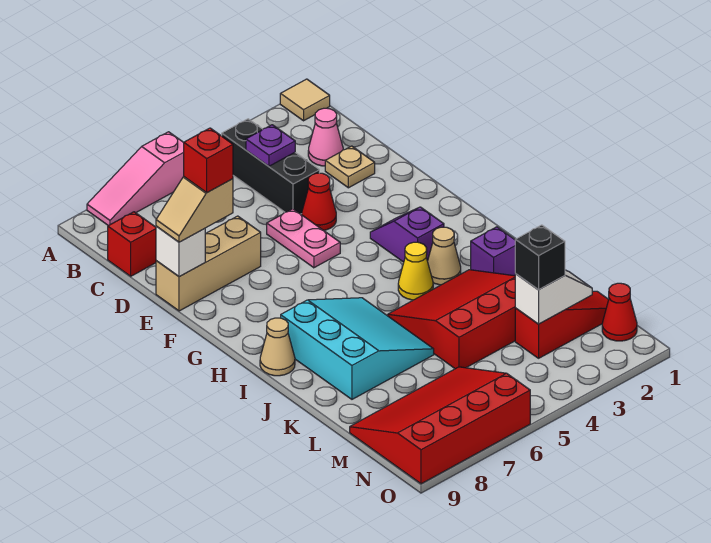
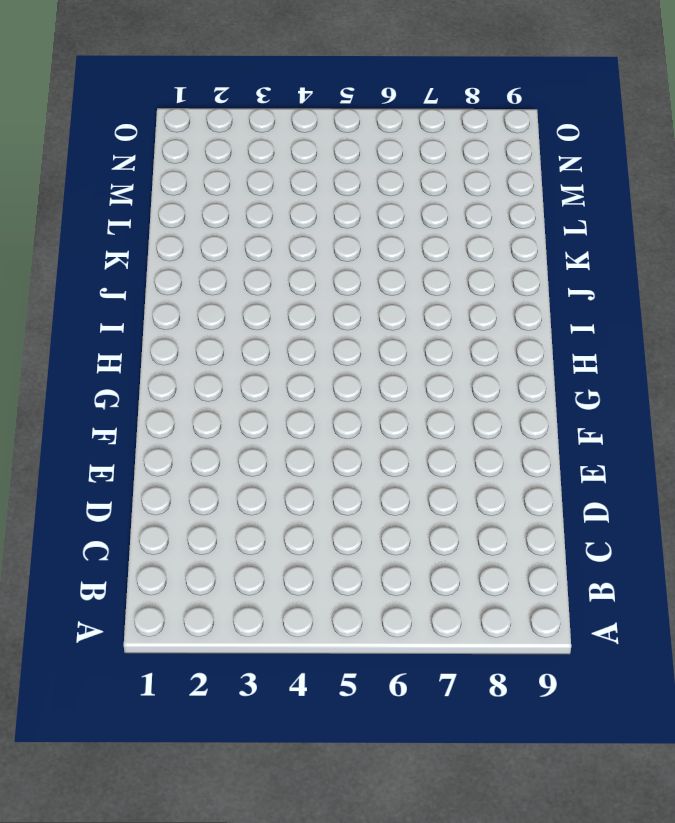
none -> tan 1x1 tile [280,79,330,121]
none -> pink 1x3 slope [87,132,184,226]
none -> black 1x3 brick [222,119,319,214]

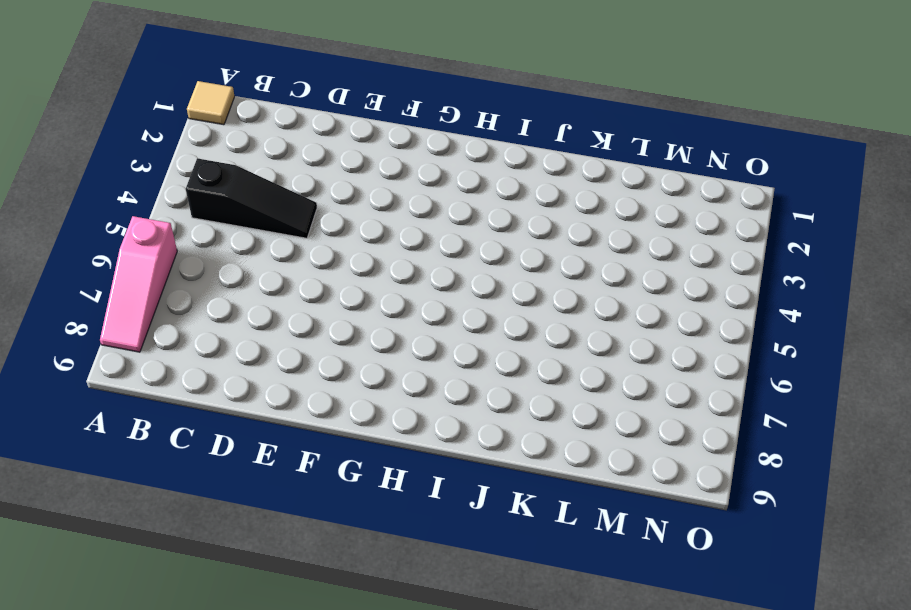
black 1x3 slope [186,158,317,238] -> black 1x3 brick [222,119,319,214]
none -> pink 1x1 cone [308,108,343,166]
none -> red 1x1 brick [108,212,156,276]
none -> tan 1x1 plate [325,146,375,188]

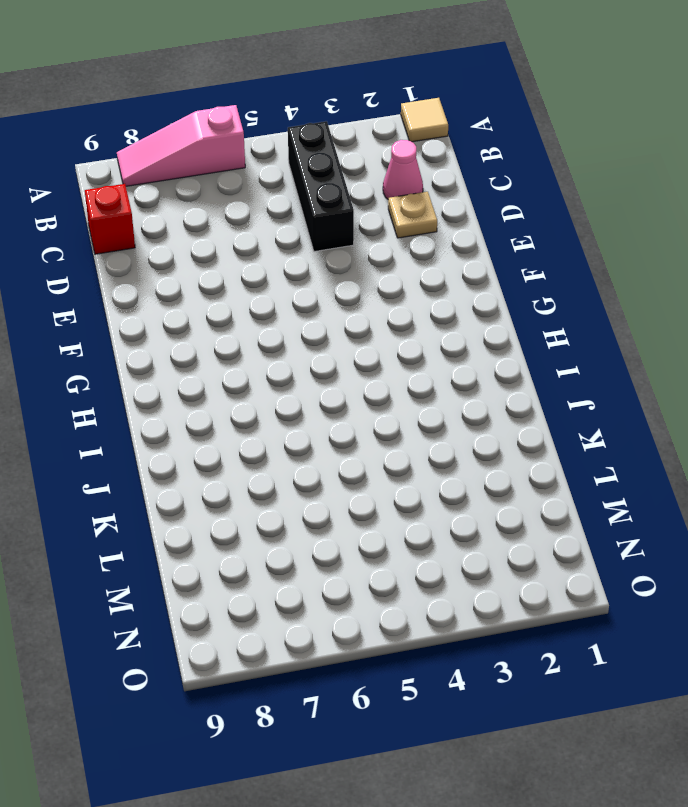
none -> red 1x1 cone [302,173,336,230]
none -> pink 1x2 plate [267,209,340,268]
none -> tan 1x3 brick [156,216,261,311]

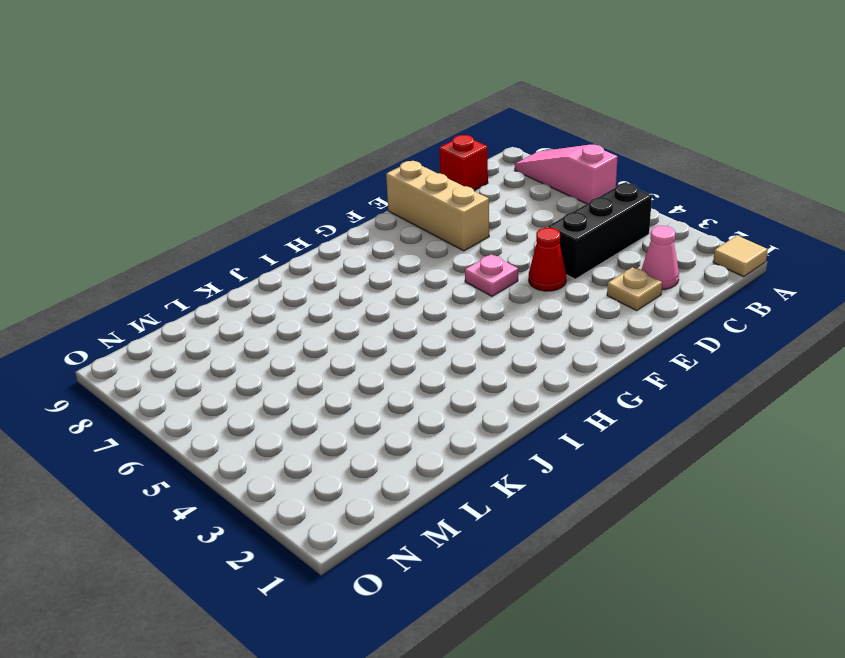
pink 1x1 plate [465,254,518,296] -> pink 1x2 plate [267,209,340,268]
none -> purple 1x2 slope [370,207,444,262]
none -> tan 1x1 cone [428,227,461,285]
none -> yellow 1x1 cone [398,242,433,300]

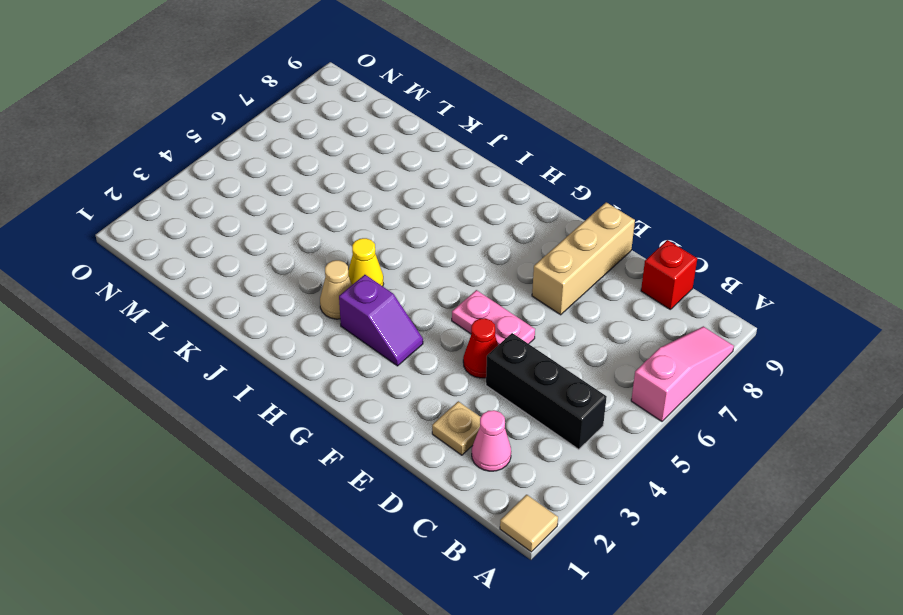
none -> cyan 3x3 slope [281,298,434,399]
none -> tan 1x1 cone [260,318,295,376]
none -> purple 1x1 brick [471,227,516,276]

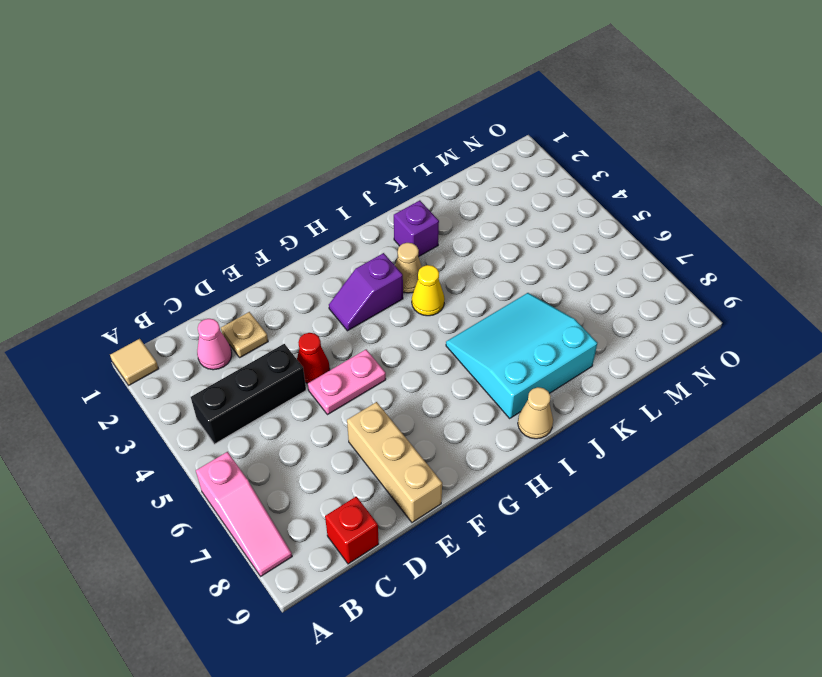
none -> red 3x3 slope [388,270,515,369]
none -> red 1x3 slope [515,291,609,358]
none -> red 3x4 slope [350,367,530,484]

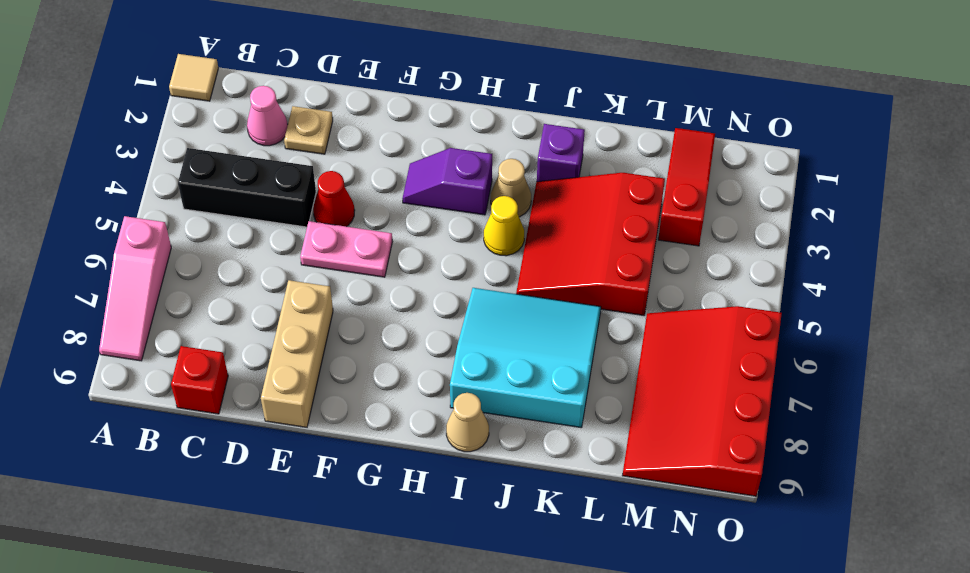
none -> red 1x1 cone [602,283,637,341]
none -> purple 1x1 plate [246,125,295,166]
none -> white 1x1 brick [156,226,205,277]

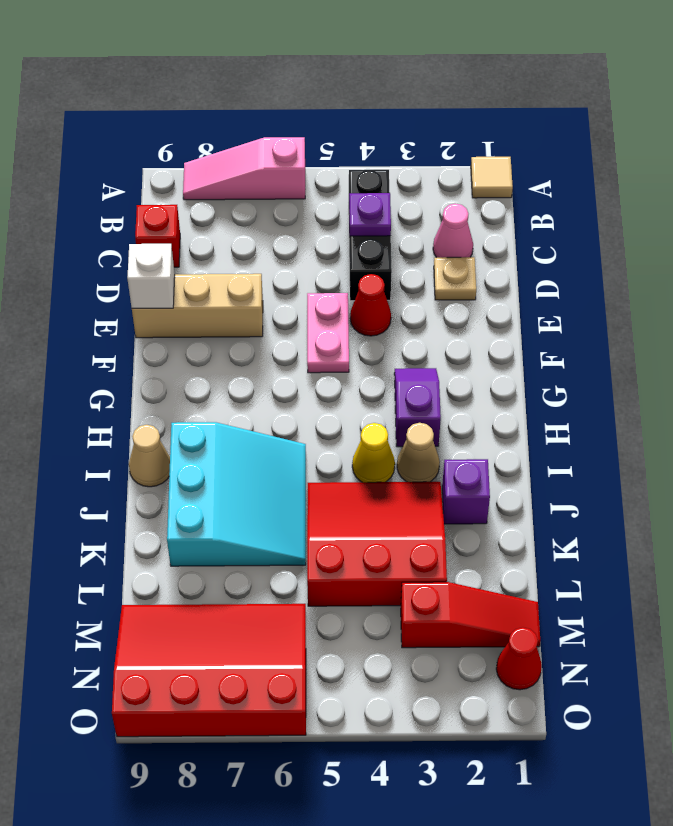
none -> white 1x2 slope [515,270,592,324]
none -> tan 1x2 slope [156,177,233,242]
none -> black 1x1 brick [515,225,565,290]

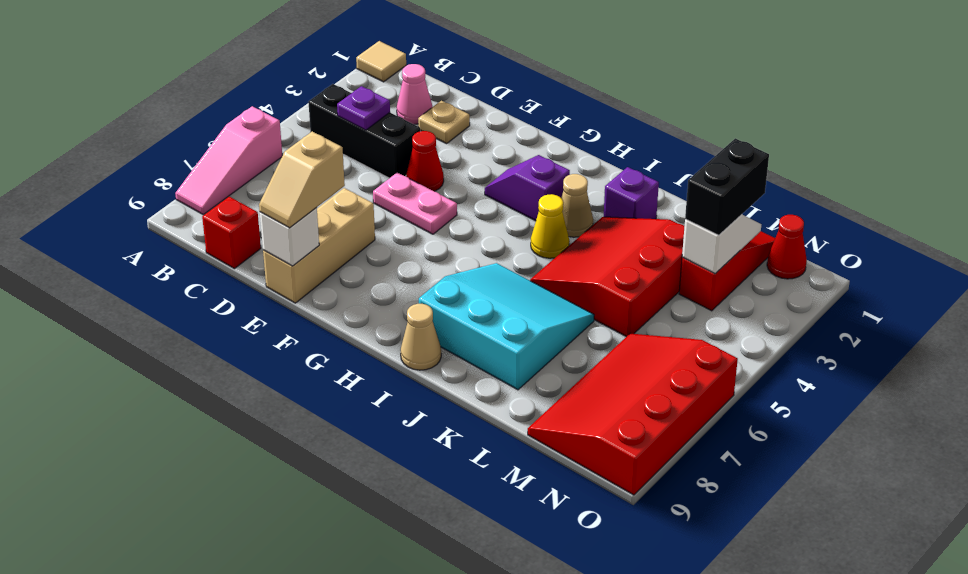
black 1x2 brick [685,138,769,235] -> black 1x1 brick [515,225,565,290]
none -> red 1x1 brick [184,128,233,193]

